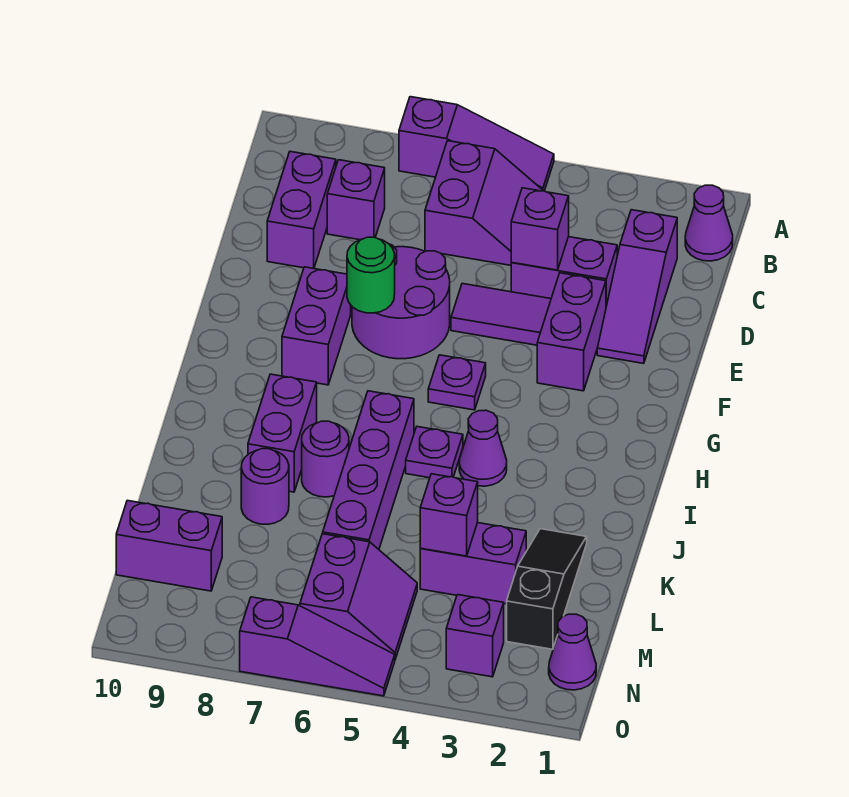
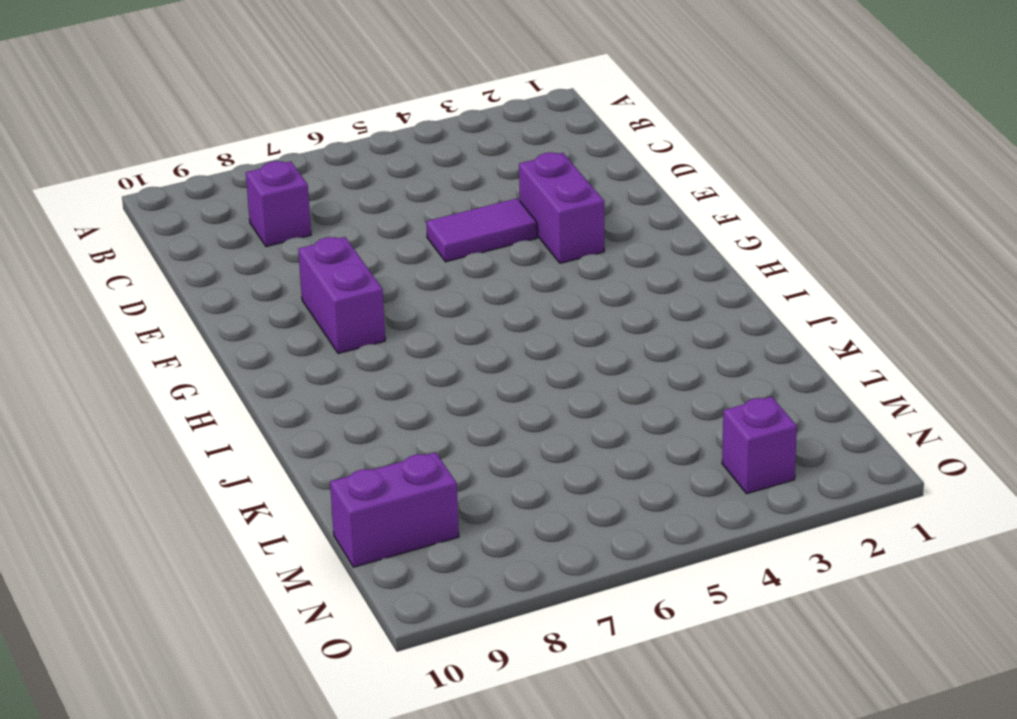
none -> purple 1x3 slope [399,97,554,191]
none -> purple 1x1 cone [685,185,733,261]
none -> purple 2x2 slope [425,141,542,265]

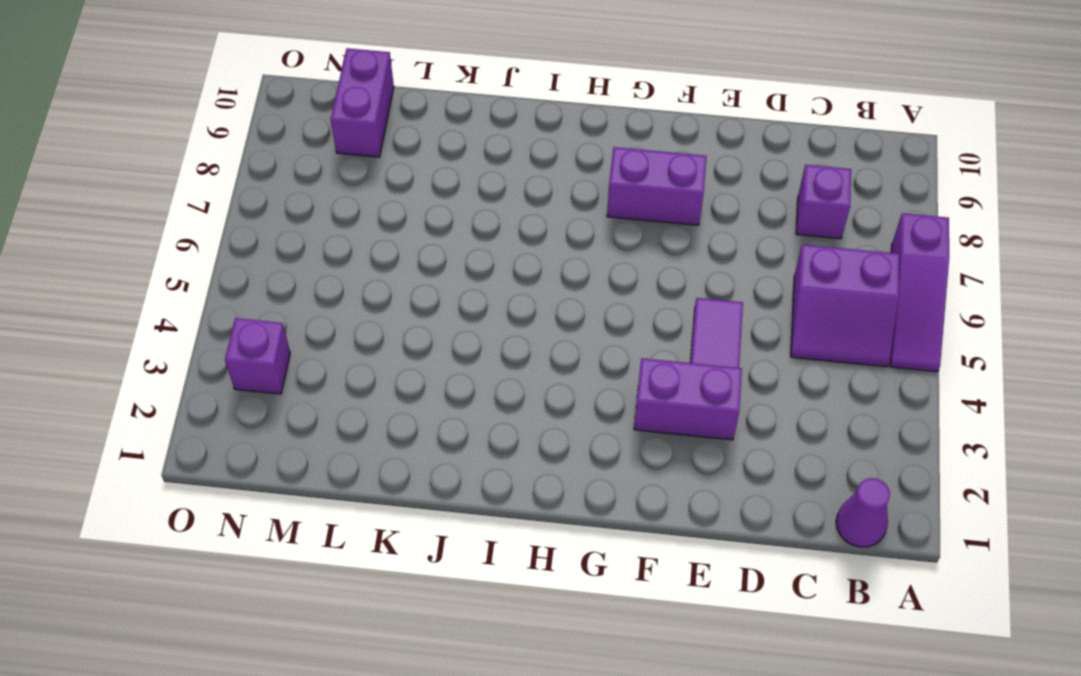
none -> purple 1x3 slope [597,210,677,364]
none -> purple 1x2 brick [267,152,336,268]
none -> purple 1x2 brick [511,237,617,306]

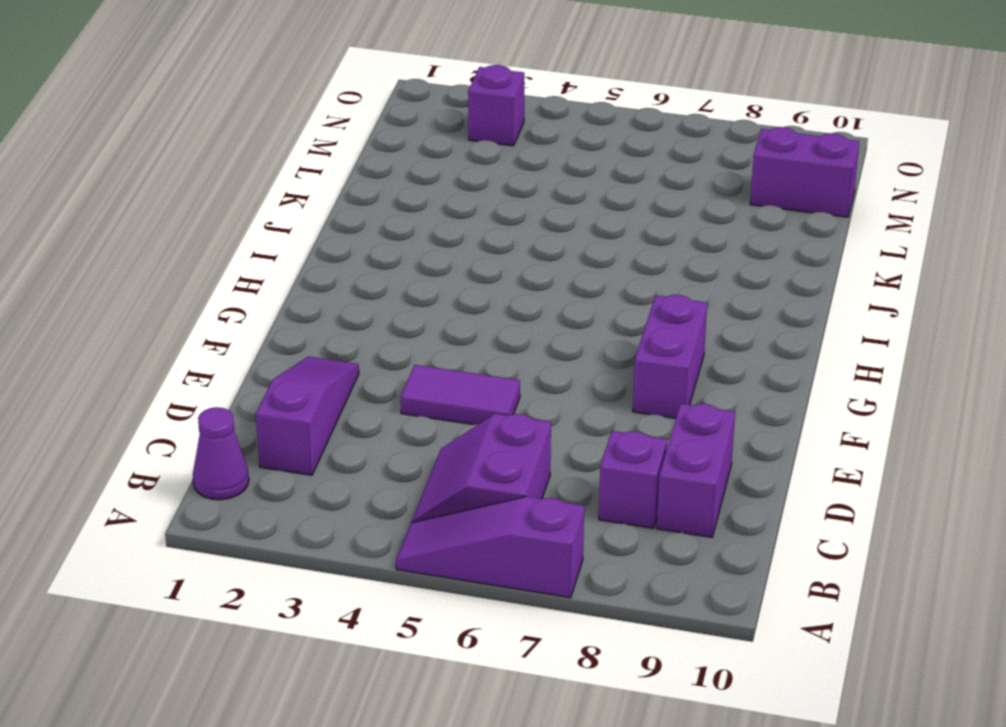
none -> purple 1x2 brick [511,237,617,306]
none -> purple 1x2 brick [537,273,606,391]
none -> purple 2x2 round brick [352,244,450,359]

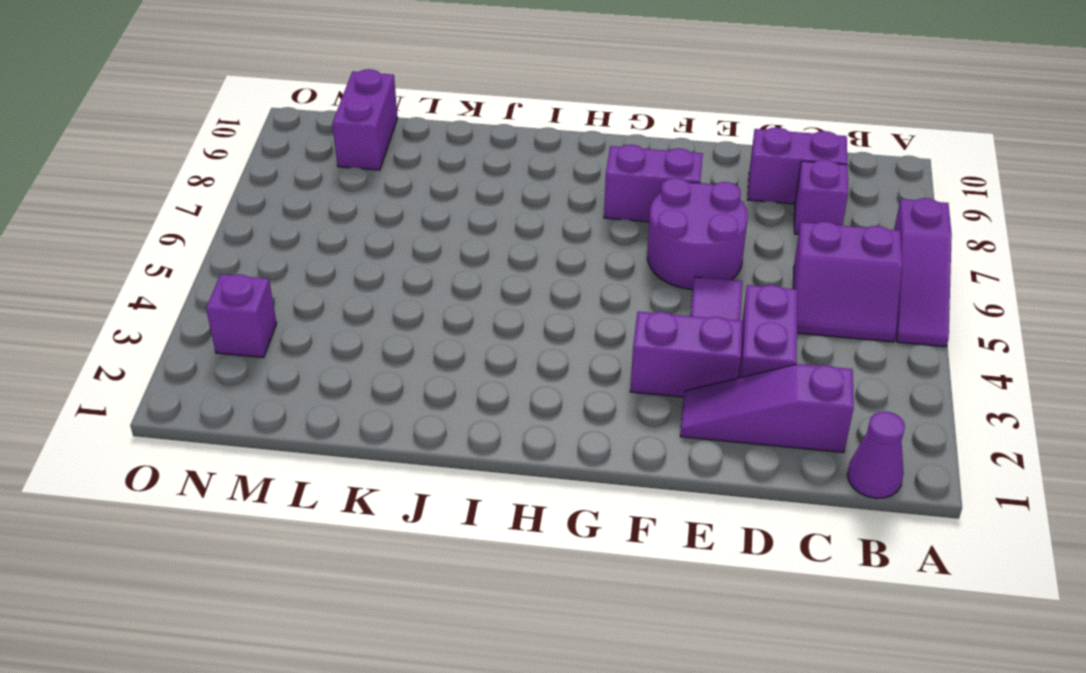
none -> purple 1x1 plate [428,355,486,410]
none -> purple 1x1 cone [459,410,507,486]
none -> purple 1x1 plate [406,427,463,478]

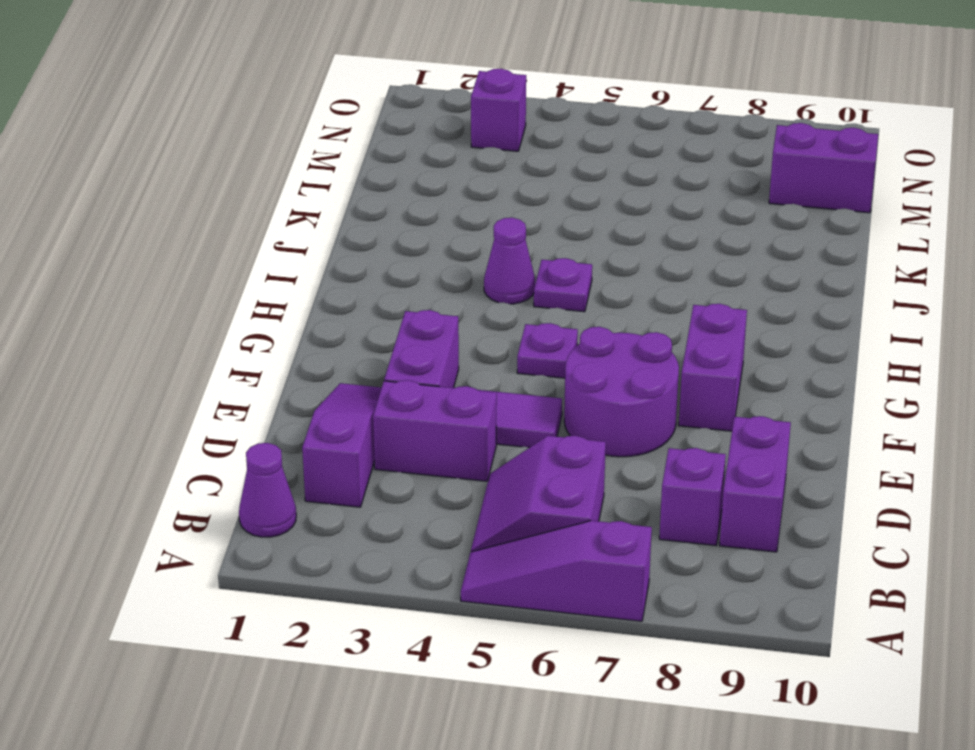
none -> purple 1x4 brick [323,391,414,549]
none -> purple 1x2 brick [248,374,317,492]
none -> purple 1x1 round brick [302,421,349,497]

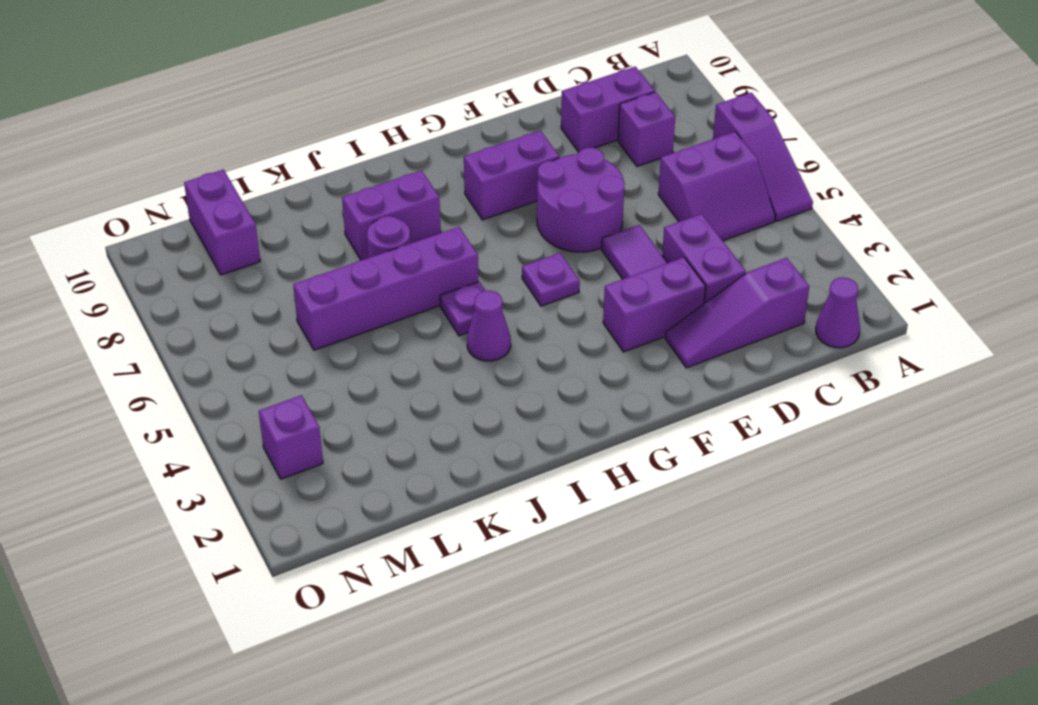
none -> black 1x3 slope [507,529,587,649]
none -> purple 1x1 round brick [241,449,289,524]
none -> purple 1x2 brick [420,523,526,604]

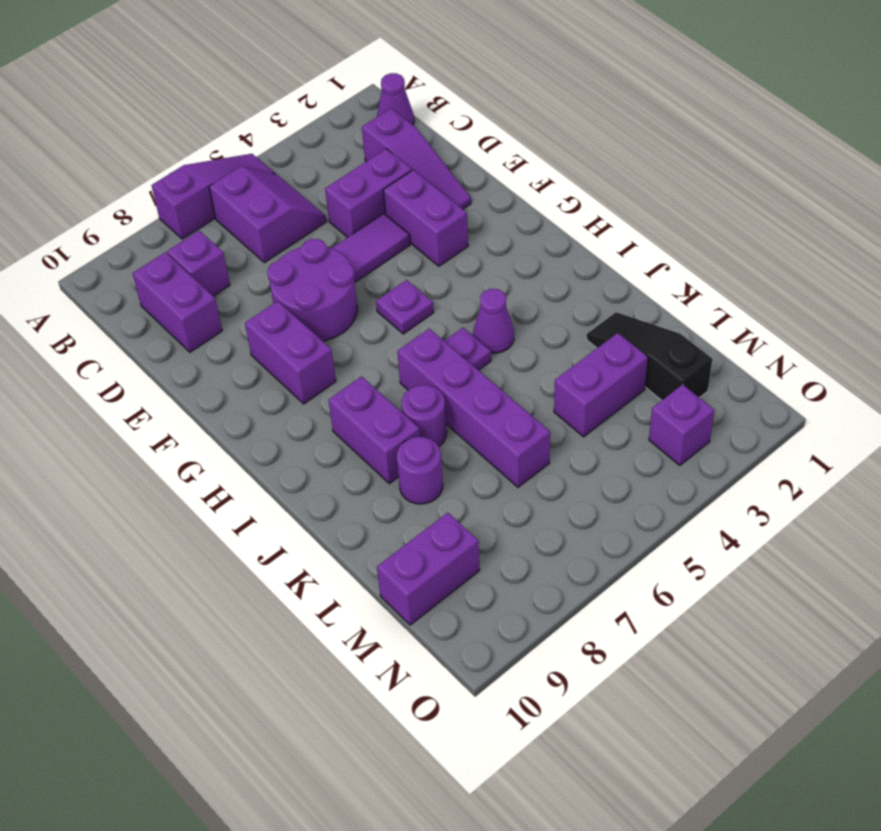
none -> purple 2x2 slope [300,534,417,659]
none -> purple 1x1 cone [549,614,596,690]
none -> purple 1x3 slope [240,597,395,696]

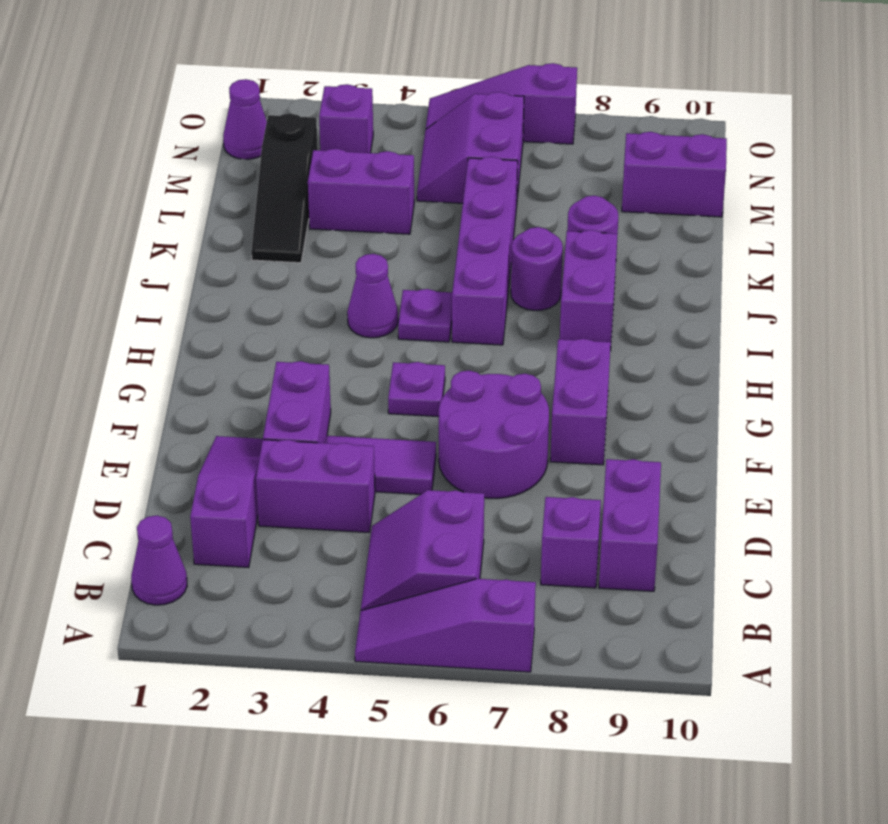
none -> purple 1x1 brick [511,188,569,270]
none -> green 1x1 round brick [347,237,395,313]
none -> purple 1x1 brick [420,474,478,556]

